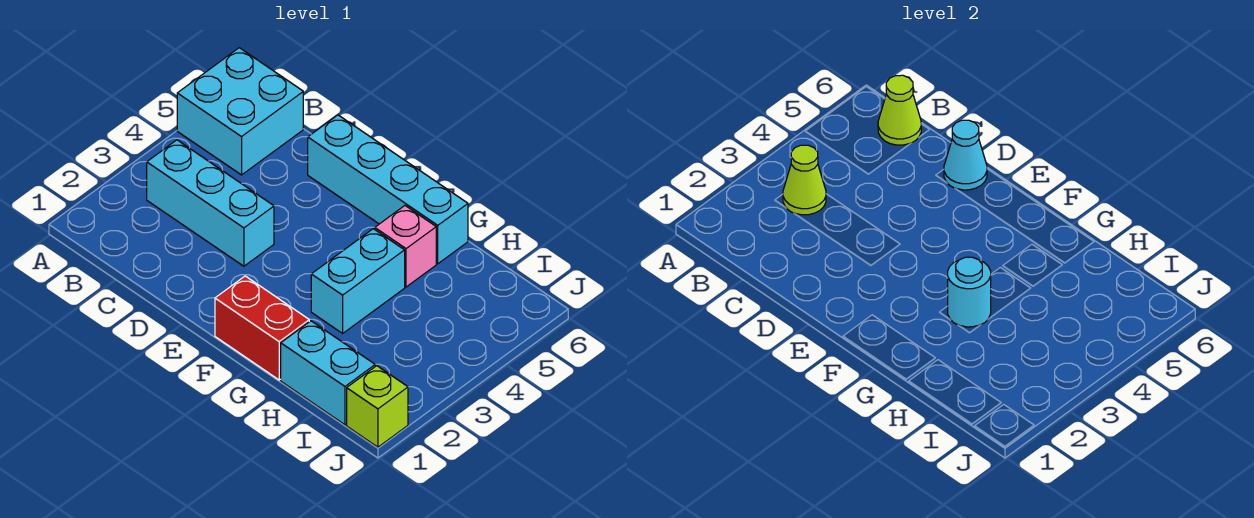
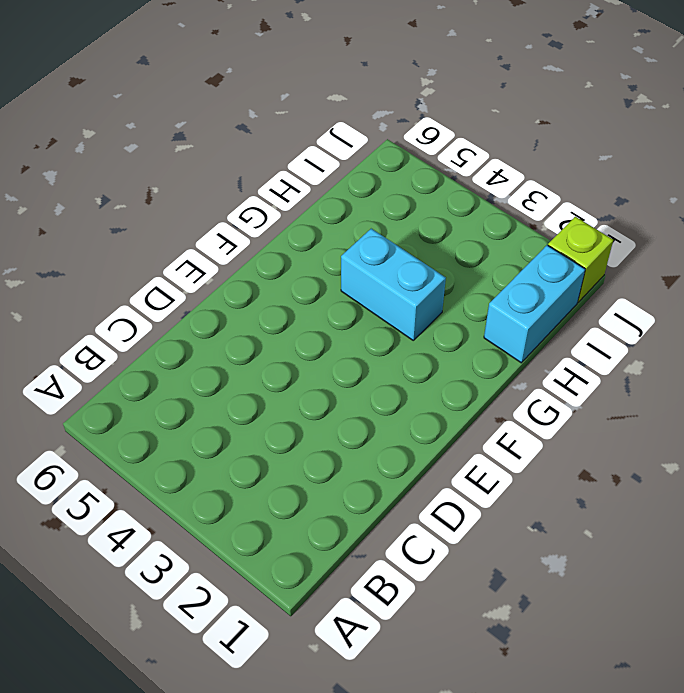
none -> cyan 2x2 brick [177,48,303,175]
none -> cyan 1x3 brick [147,140,274,266]
none -> cyan 1x4 brick [308,115,468,264]

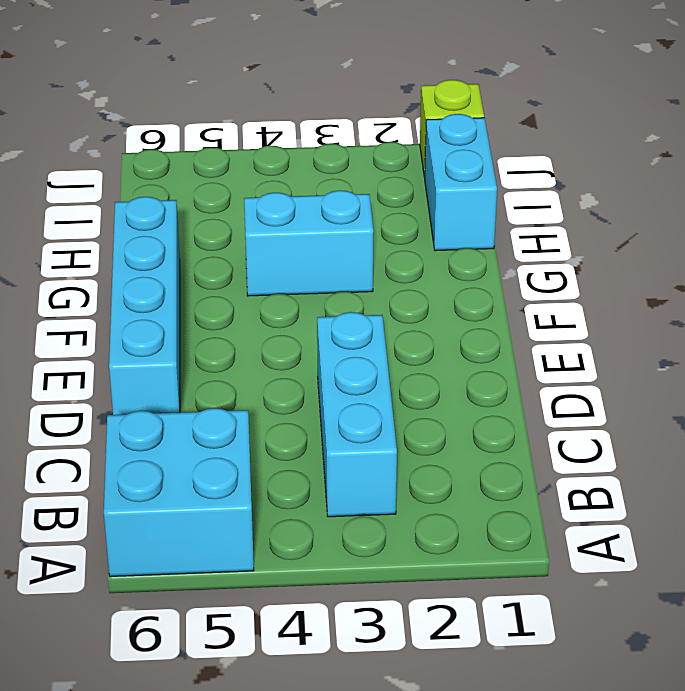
none -> red 1x2 brick [215,276,309,380]
none -> pink 1x1 brick [375,206,436,287]
none -> lime 1x1 cone [783,145,826,215]

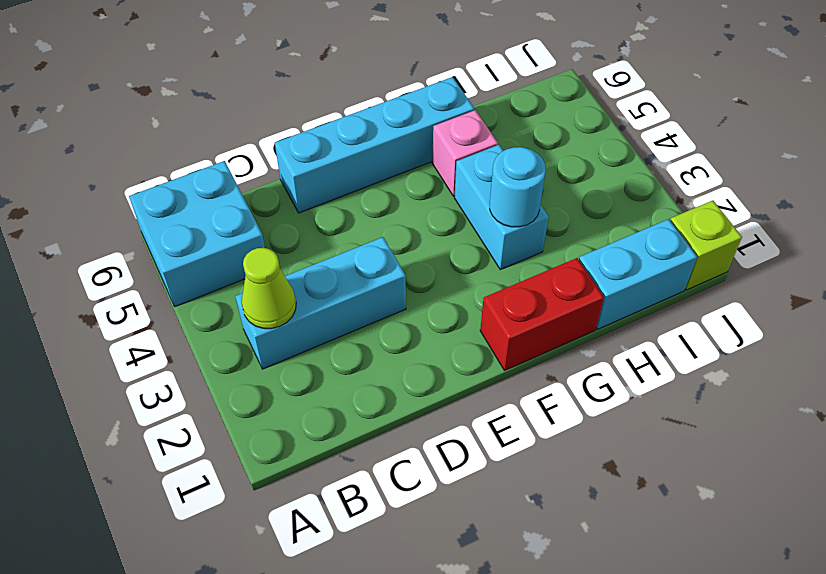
none -> lime 1x1 cone [878,75,921,145]
none -> cyan 1x1 cone [944,120,987,190]

